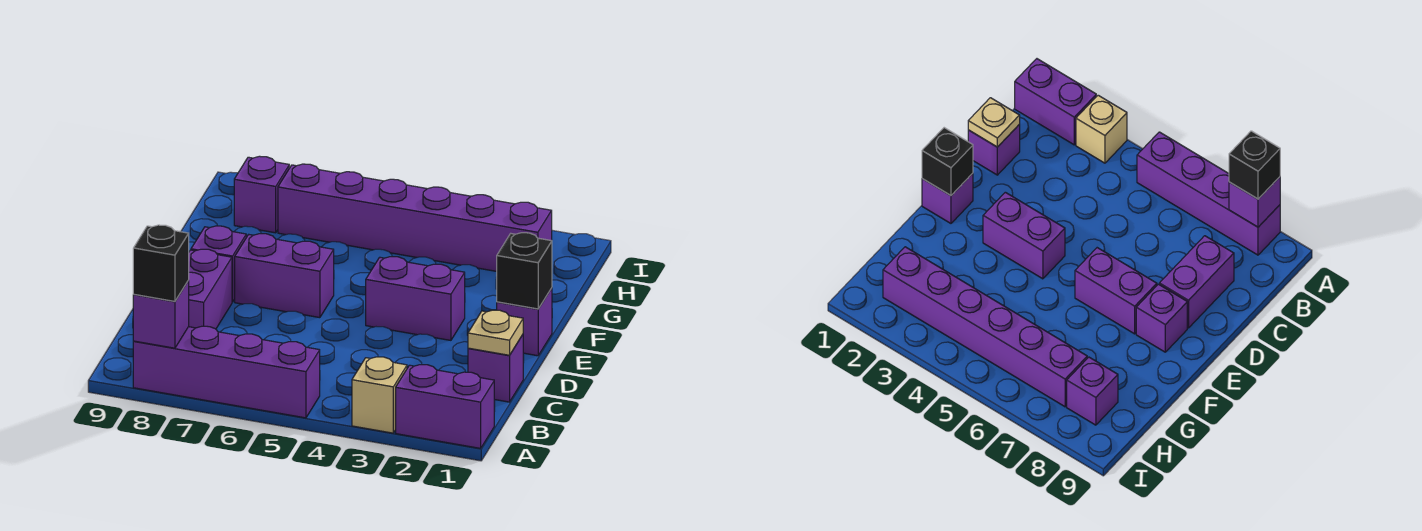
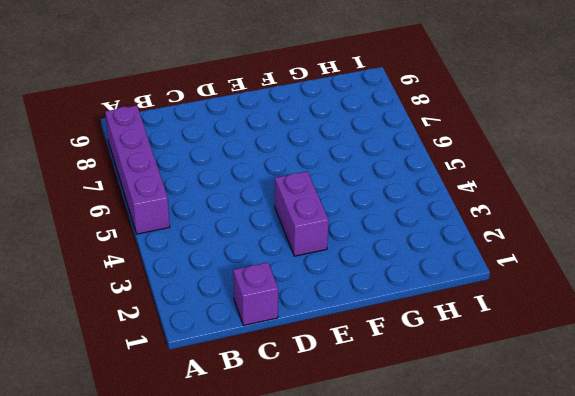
none -> purple 1x2 brick [396,365,494,448]
none -> tan 1x1 brick [352,357,407,433]
none -> purple 1x2 brick [188,249,232,329]

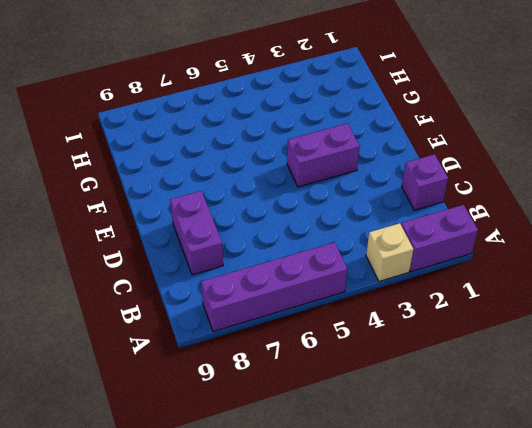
none -> purple 1x1 brick [497,288,552,356]
none -> purple 1x2 brick [235,234,334,318]
none -> purple 1x1 brick [191,226,246,302]

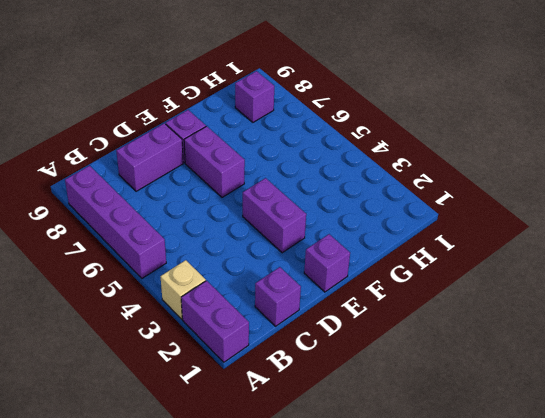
none -> purple 1x6 brick [278,164,552,271]
none -> purple 1x1 brick [133,281,189,348]
none -> tan 1x1 plate [468,310,523,355]

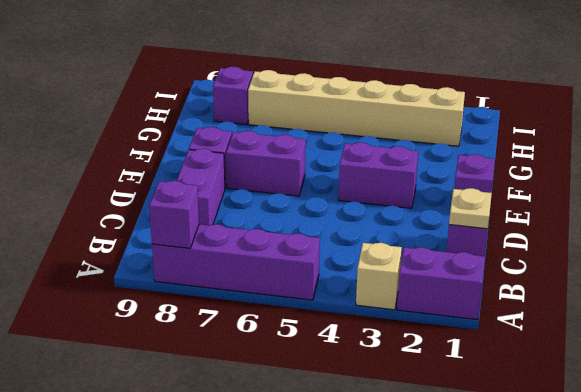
tan 1x6 brick [248,70,465,146] -> purple 1x6 brick [278,164,552,271]
none -> black 1x1 brick [497,233,552,309]
none -> black 1x1 brick [133,225,189,301]

